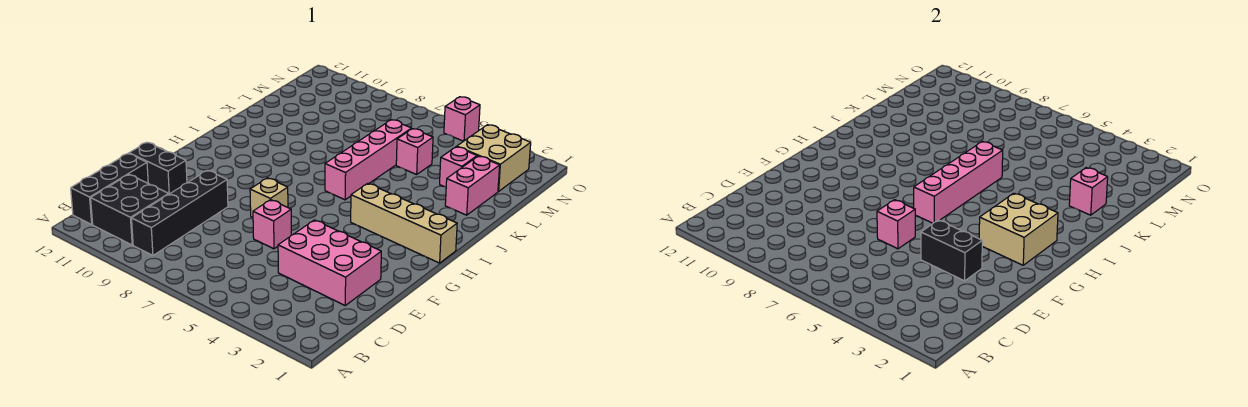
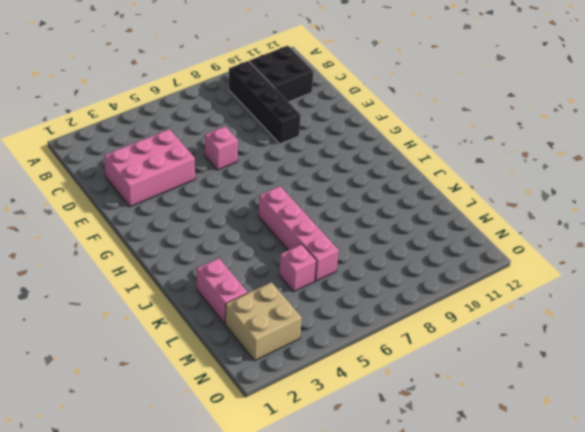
none -> black 1x3 brick [71,154,148,224]
none -> black 1x2 brick [129,143,187,194]
none -> tan 1x1 brick [250,178,288,217]

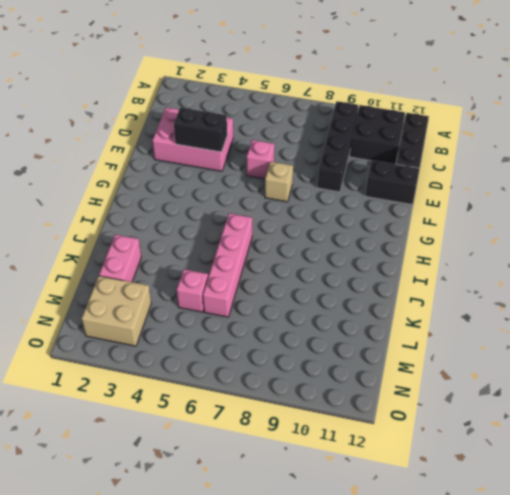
none -> tan 1x4 brick [351,183,457,263]
none -> pink 1x1 brick [440,147,477,187]
none -> pink 1x1 brick [444,97,480,141]

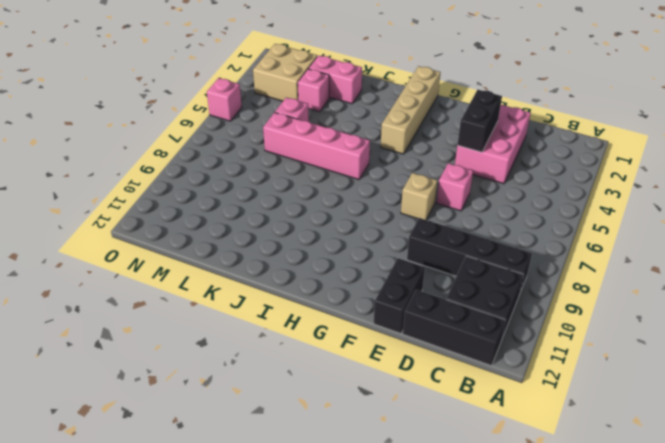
none -> pink 1x1 brick [877,200,915,249]
none -> tan 2x2 brick [979,193,1058,265]
none -> pink 1x4 brick [914,142,1003,223]

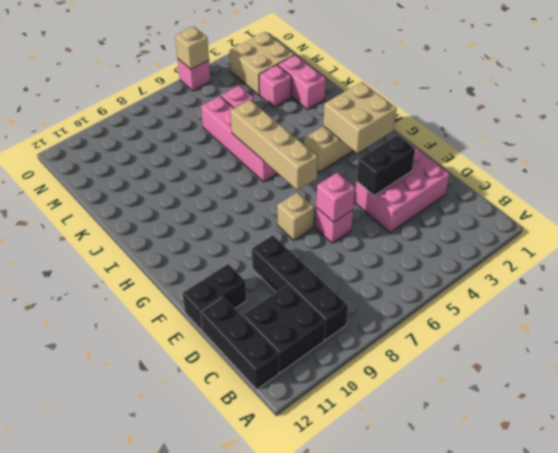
tan 1x4 brick [231,100,318,190] -> pink 1x4 brick [914,142,1003,223]
tan 1x1 brick [175,26,209,69] -> none
none -> pink 1x1 brick [1069,168,1108,215]

